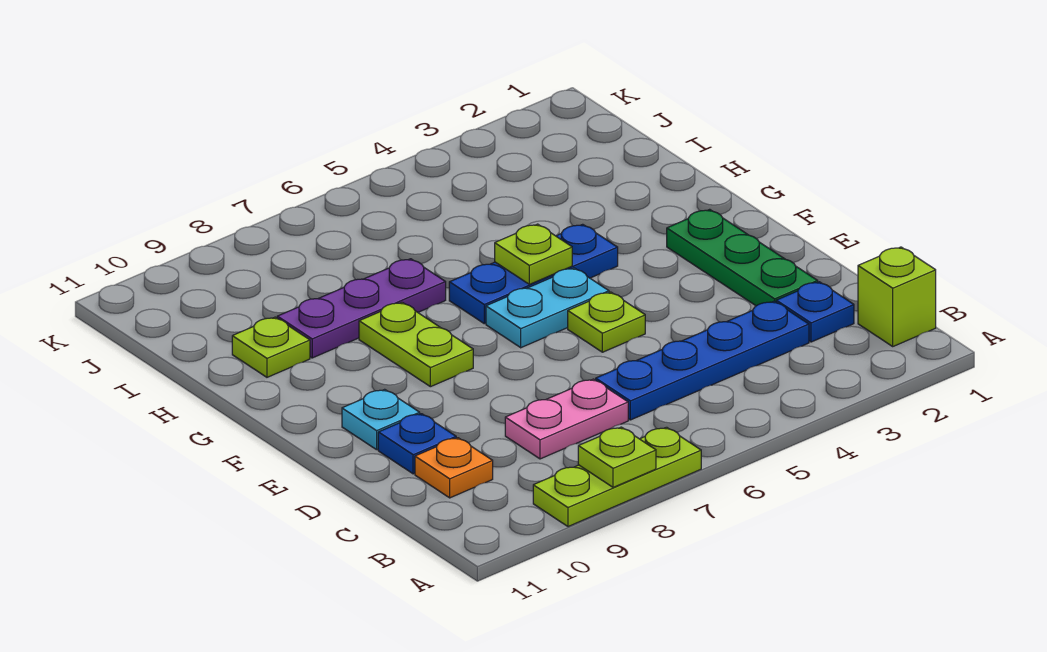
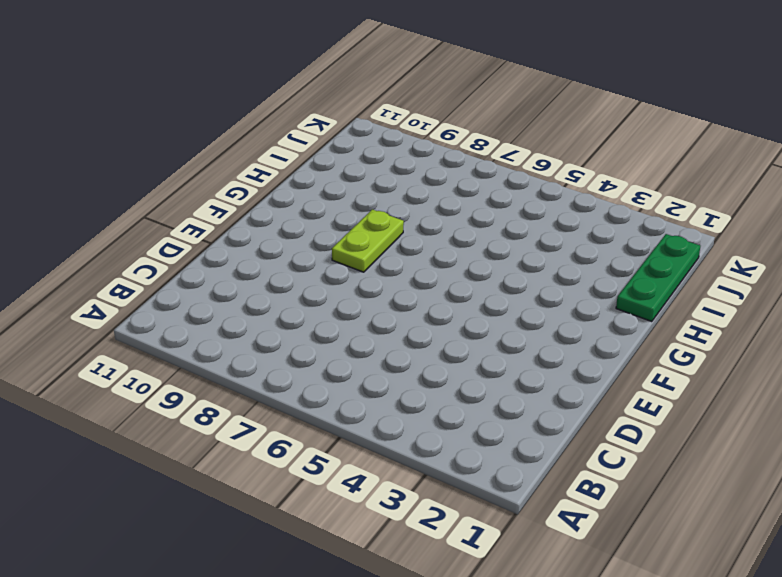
green 1x3 plate [616,234,700,322] -> green 1x3 plate moved to [667,209,818,306]
none -> lime 1x3 plate [533,427,701,527]
none -> lime 1x1 brick [858,247,936,346]
none -> blue 1x1 plate [776,282,854,342]

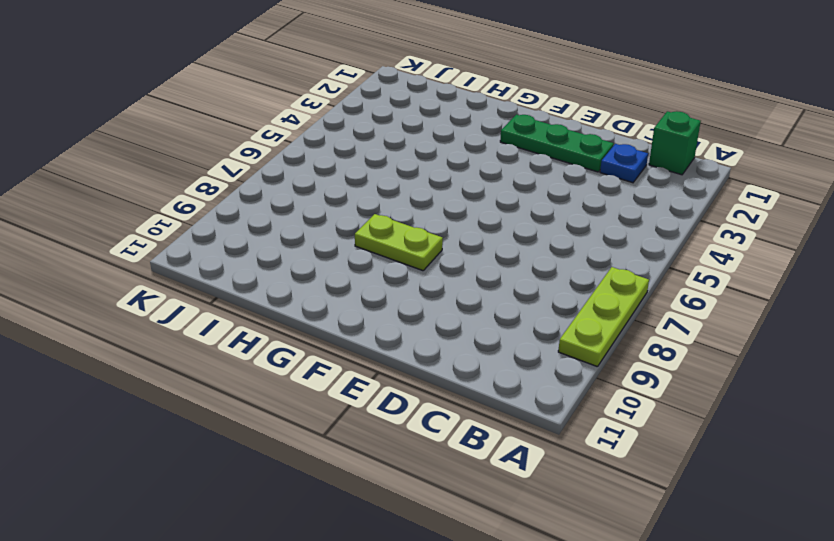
green 1x1 brick [649,111,701,175] -> lime 1x1 brick [858,247,936,346]
none -> blue 1x4 plate [596,301,809,420]
none -> pink 1x2 plate [505,379,628,459]
none -> orange 1x1 plate [415,438,493,498]

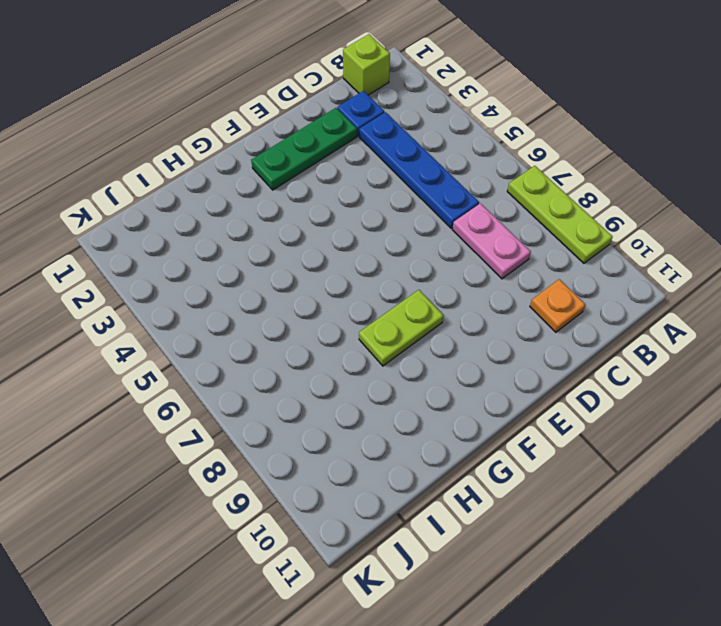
none -> blue 1x1 plate [378,414,456,474]
none -> lime 1x1 plate [568,292,645,352]
none -> cyan 1x1 plate [342,389,420,450]

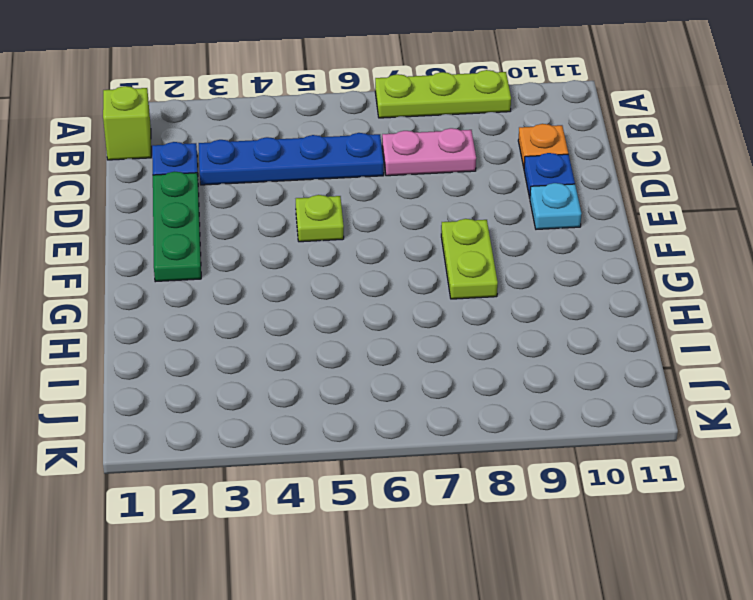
none -> cyan 1x2 plate [486,268,609,348]
none -> blue 1x3 plate [449,224,618,324]
none -> purple 1x3 plate [277,259,446,358]

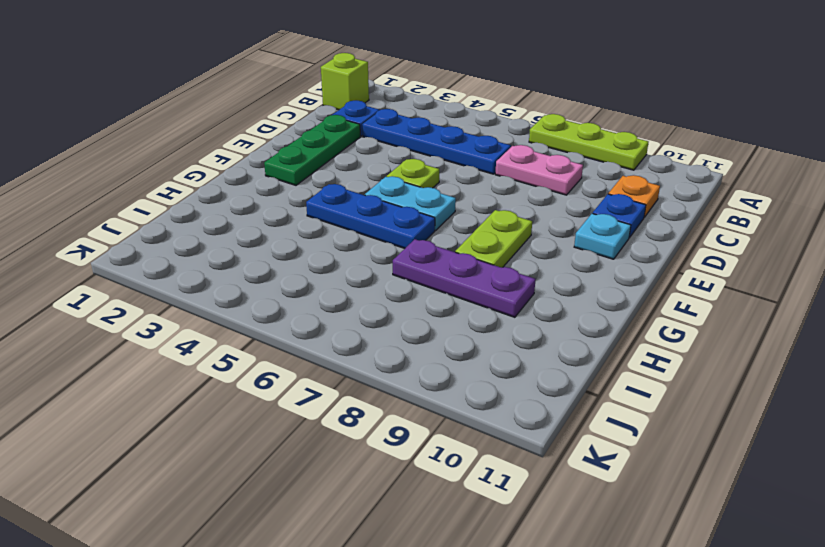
none -> lime 1x1 plate [232,317,310,377]
none -> lime 1x1 plate [578,427,656,487]
none -> lime 1x1 plate [495,224,572,284]

